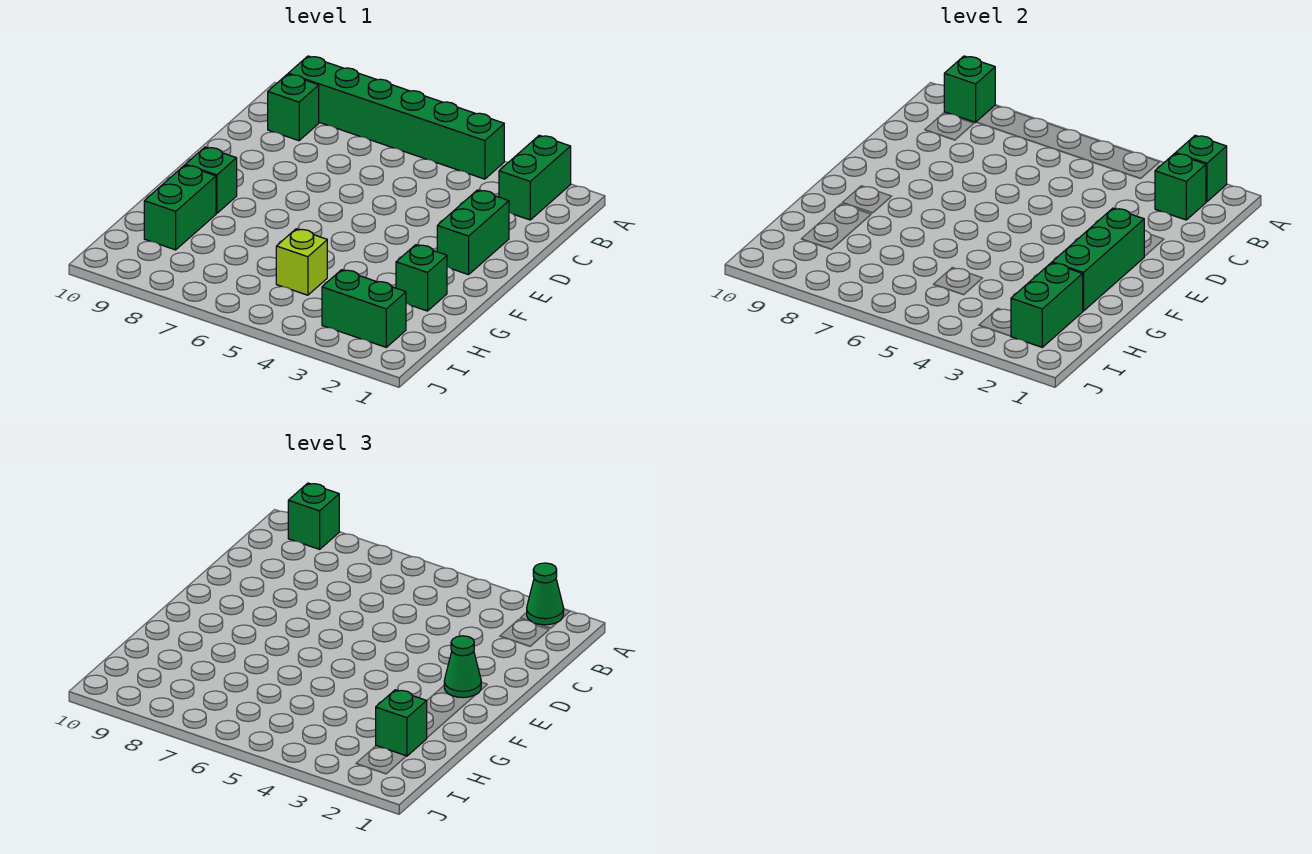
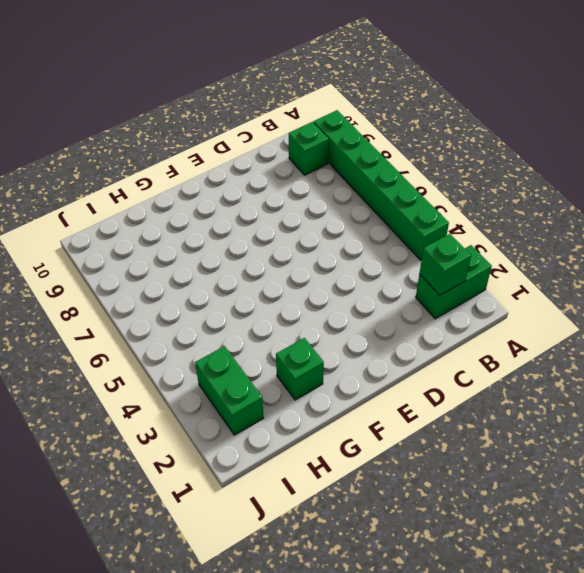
none -> green 1x2 brick [437,190,509,275]
none -> green 1x1 brick [185,147,237,213]
none -> green 1x2 brick [144,165,216,250]

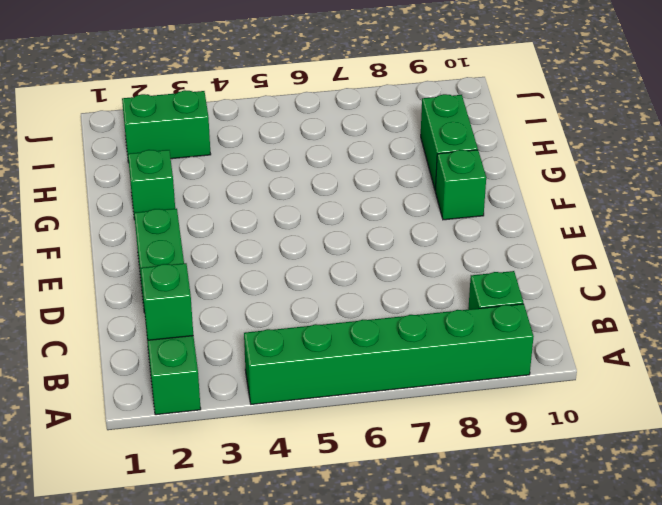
none -> lime 1x1 brick [276,229,327,295]
none -> green 1x1 brick [1176,135,1227,202]
none -> green 1x1 brick [944,56,995,122]

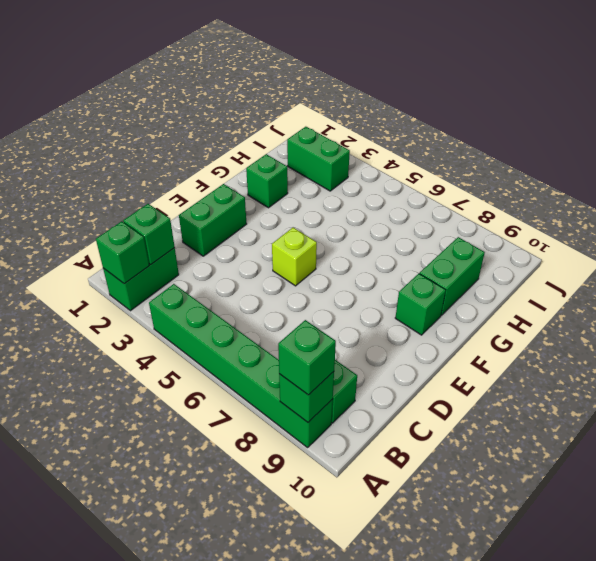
lime 1x1 brick [272,228,317,286] -> lime 1x1 brick moved to [276,229,327,295]
none -> green 1x3 brick [1052,208,1144,311]
none -> green 1x2 brick [1011,263,1083,347]
none -> green 1x1 cone [527,563,564,625]

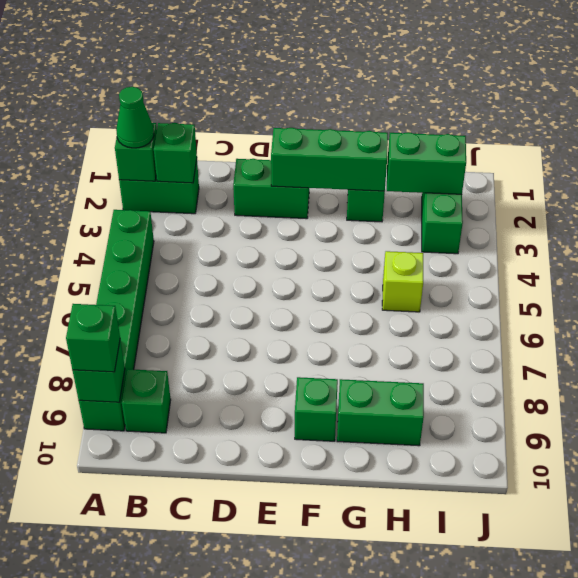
none -> green 1x1 cone [444,636,481,698]
none -> green 1x1 brick [376,690,427,756]

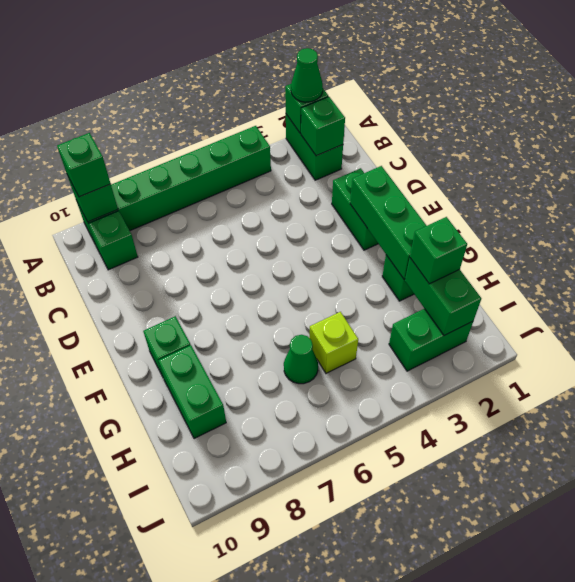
green 1x1 cone [284,335,318,384] -> green 1x1 cone moved to [444,636,481,698]

